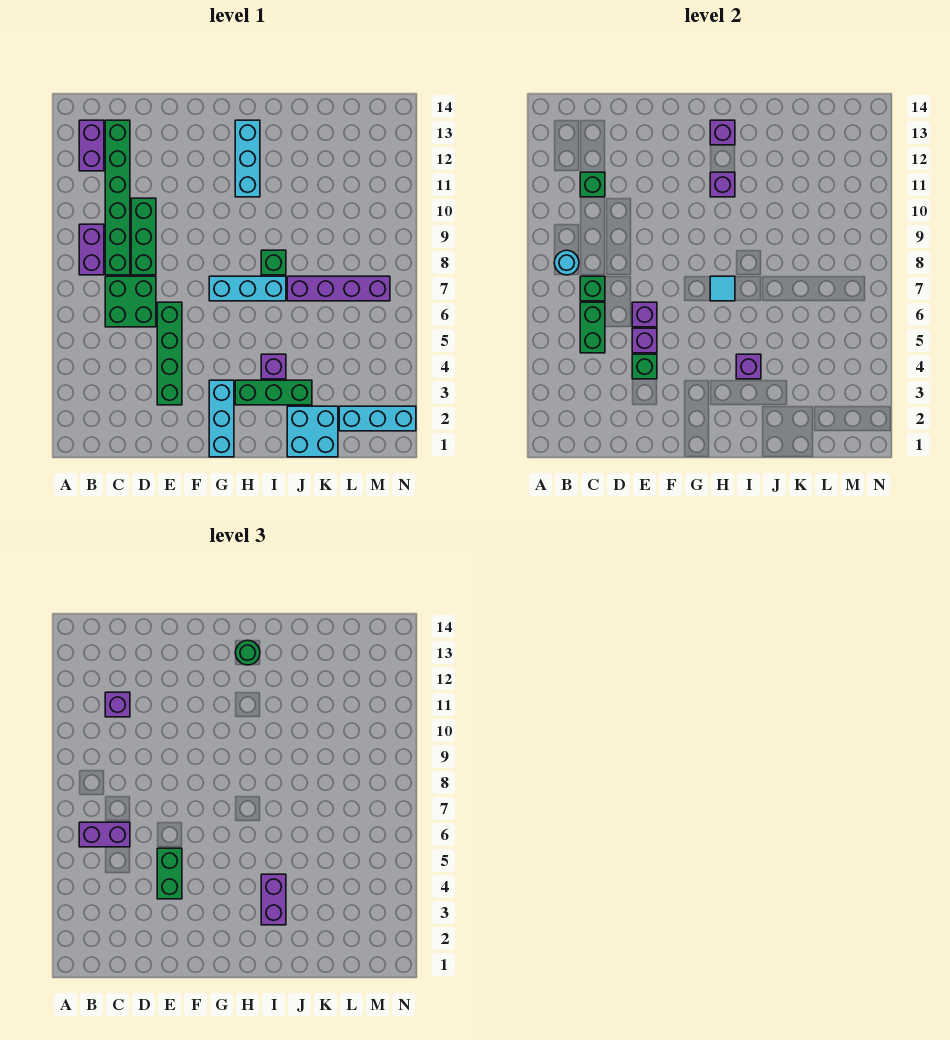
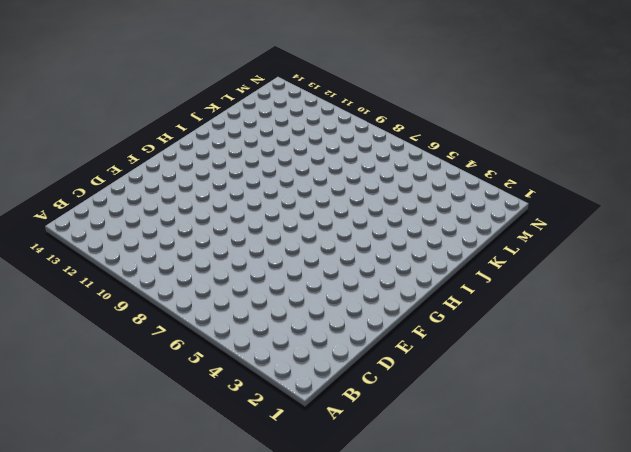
none -> purple 1x2 brick [79,224,104,275]
none -> purple 1x2 brick [79,120,104,171]
none -> green 2x2 brick [105,276,156,327]
none -> green 1x6 brick [105,120,130,275]

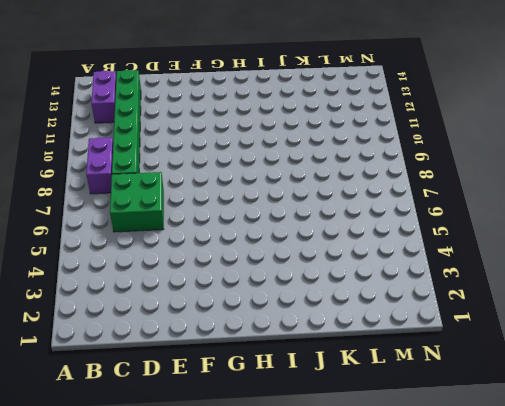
none -> green 1x3 brick [131,198,156,275]
none -> green 1x4 brick [157,302,182,405]
none -> cyan 1x3 brick [209,380,234,457]
none -> cyan 1x3 brick [209,276,286,301]

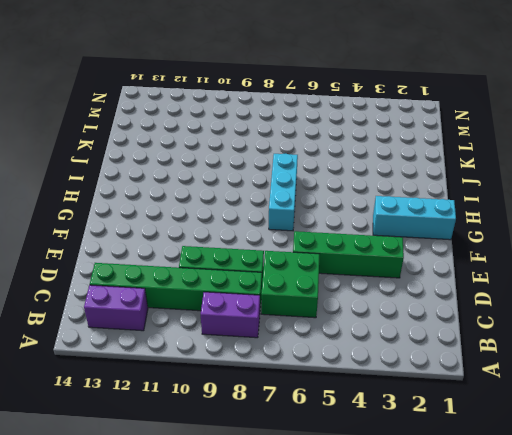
none -> green 1x3 brick [235,380,312,405]
none -> cyan 1x3 brick [235,120,260,197]
none -> purple 1x1 brick [261,354,286,379]
none -> green 1x1 brick [261,250,286,275]

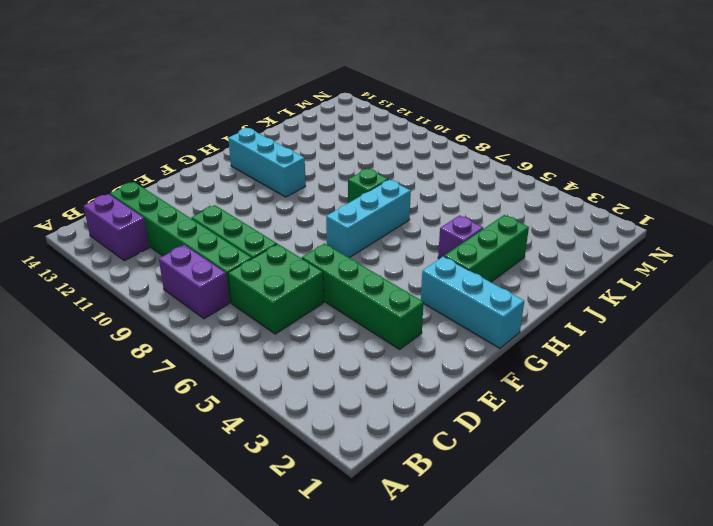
none -> cyan 2x2 brick [287,406,338,457]
none -> purple 1x4 brick [287,276,390,301]
none -> cyan 1x3 brick [339,406,416,431]
none -> cyan 1x1 round brick [554,250,579,275]

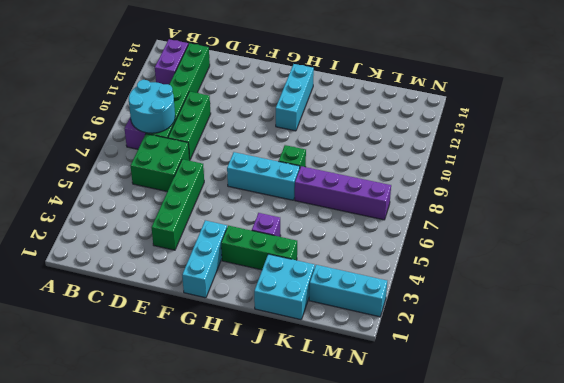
cyan 2x2 round brick [129,80,175,133] -> cyan 1x1 round brick [554,250,579,275]
none -> green 1x2 brick [580,302,605,353]
none -> green 1x1 brick [580,276,605,301]
none -> green 1x1 brick [580,172,605,197]
none -> green 1x1 brick [632,354,657,379]

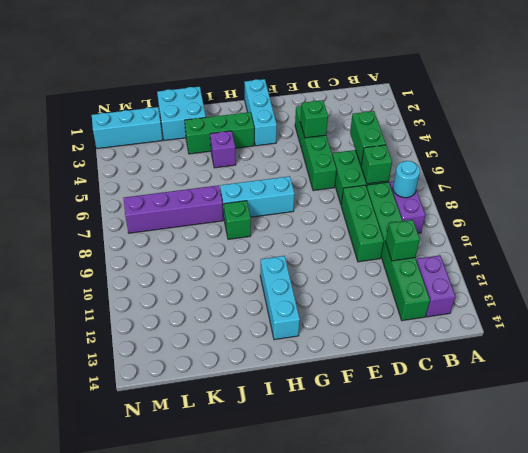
none -> purple 1x1 brick [632,328,657,353]
none -> purple 1x1 brick [632,302,657,327]
none -> cyan 1x1 tile [710,276,735,301]
none -> purple 1x1 brick [710,172,735,197]

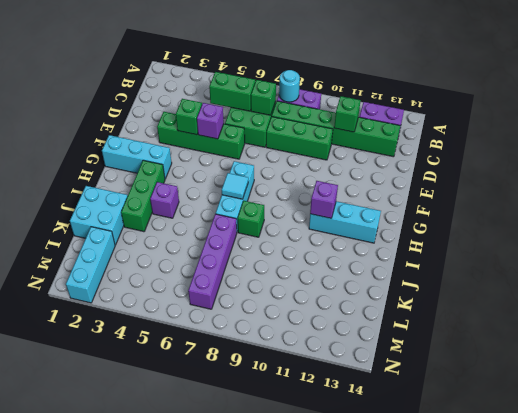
none -> purple 1x1 brick [632,302,657,327]
none -> purple 1x1 brick [710,120,735,145]
none -> purple 1x1 brick [736,354,761,379]
none -> purple 1x2 brick [79,822,130,847]

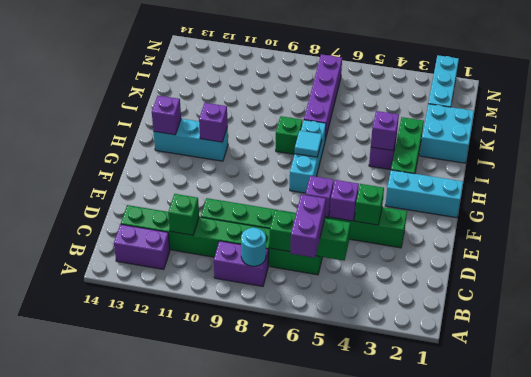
none -> purple 1x1 brick [105,692,130,717]
none -> green 1x2 brick [157,848,182,899]
none -> green 1x1 round brick [235,640,260,665]
none -> purple 1x2 brick [261,874,286,925]

